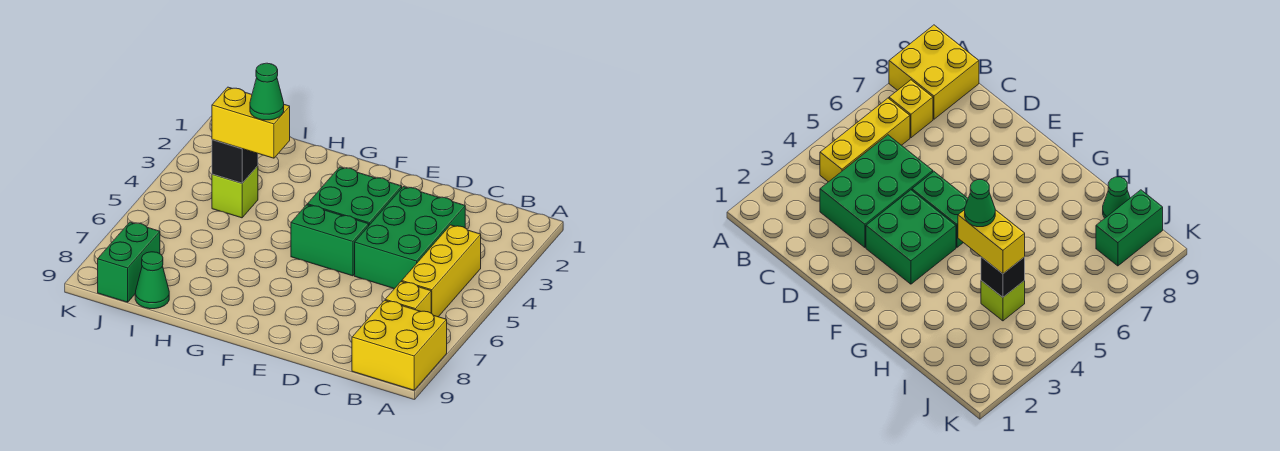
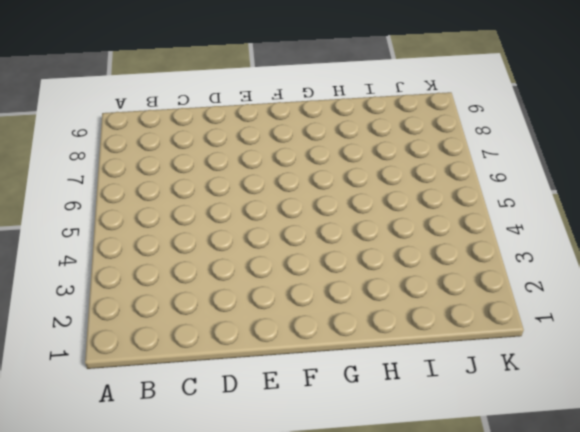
none -> yellow 2x2 brick [352,300,447,390]
none -> yellow 1x3 brick [402,225,481,317]
none -> yellow 1x1 brick [385,281,431,313]

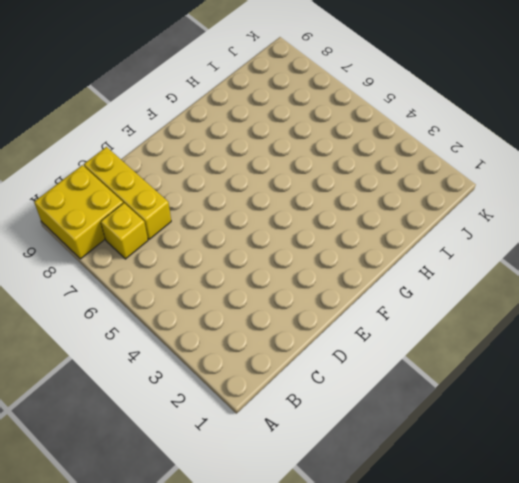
yellow 1x3 brick [84,147,171,239] -> yellow 1x3 brick moved to [402,225,481,317]
none -> green 2x3 brick [355,187,465,289]
none -> green 2x2 brick [307,167,402,225]
none -> green 1x2 brick [291,205,369,276]

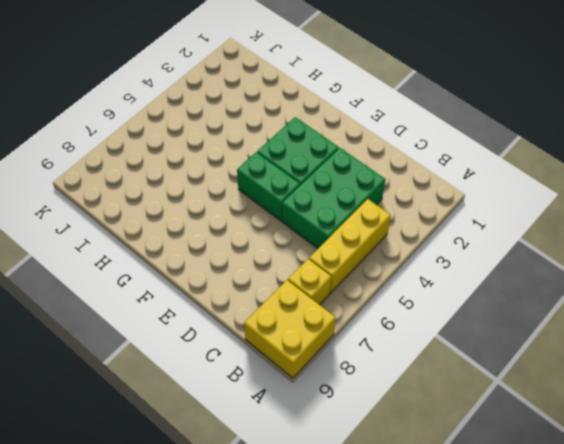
none -> lime 1x1 brick [212,166,258,218]
none -> green 1x1 cone [135,252,169,309]
none -> green 1x2 brick [98,222,160,302]

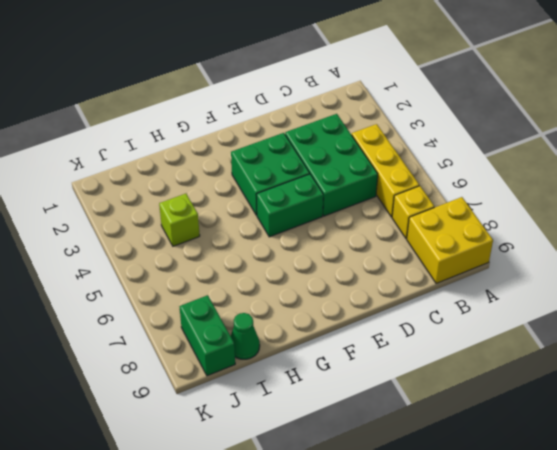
none -> black 1x1 brick [212,140,258,183]
none -> yellow 1x2 brick [212,87,290,158]
none -> green 1x1 cone [250,63,284,120]

